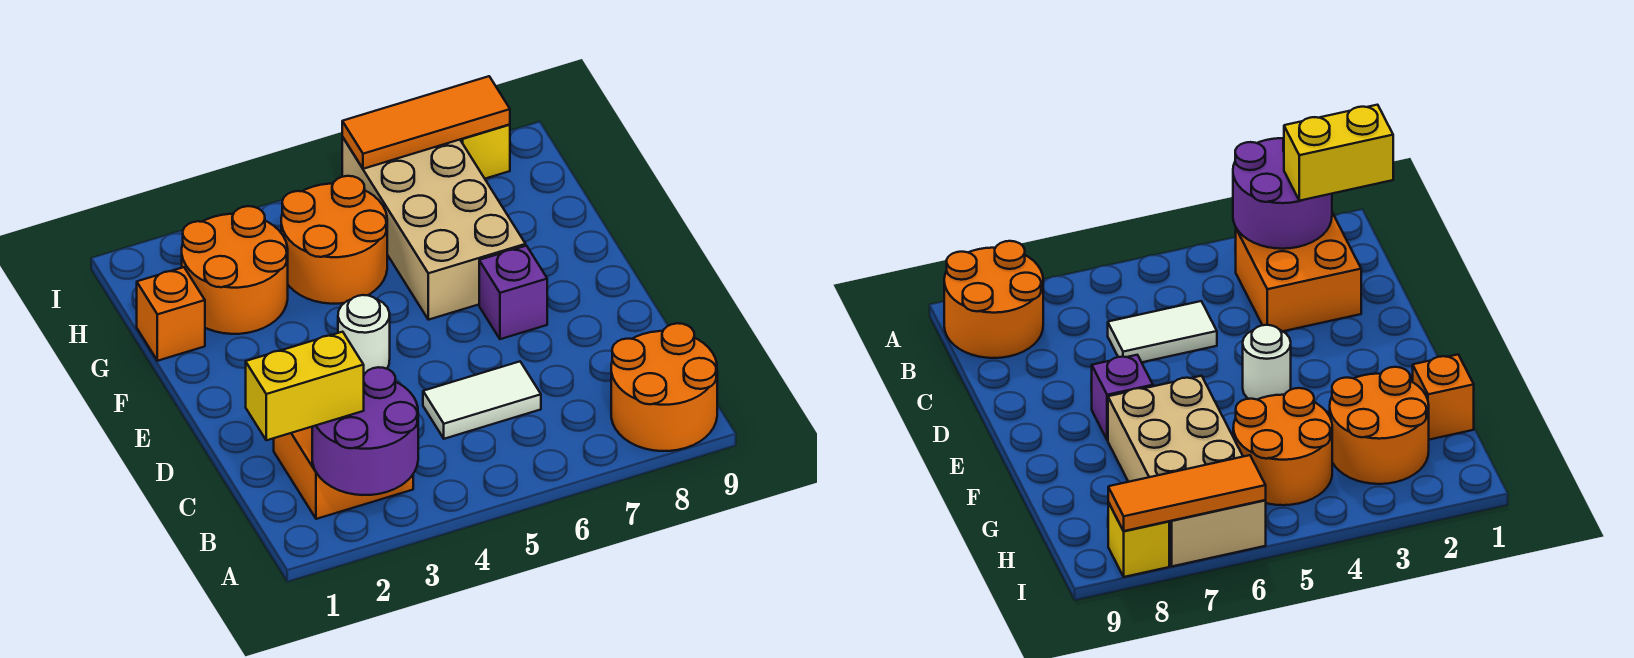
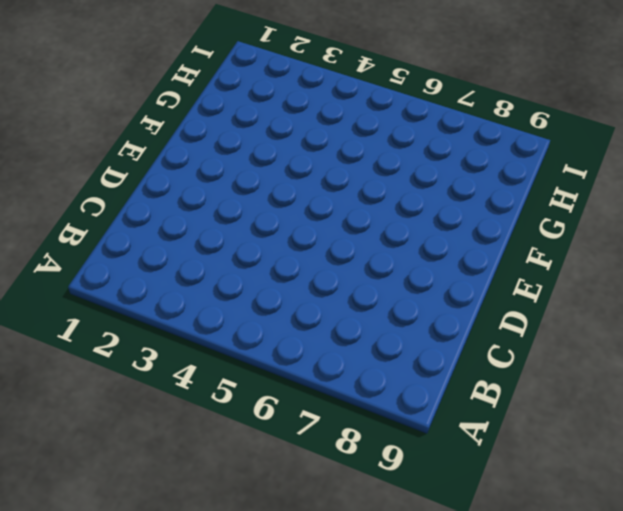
none -> orange 2x2 round brick [611,323,717,451]
none -> orange 2x2 brick [274,427,413,519]
none -> white 1x2 tile [423,362,541,439]

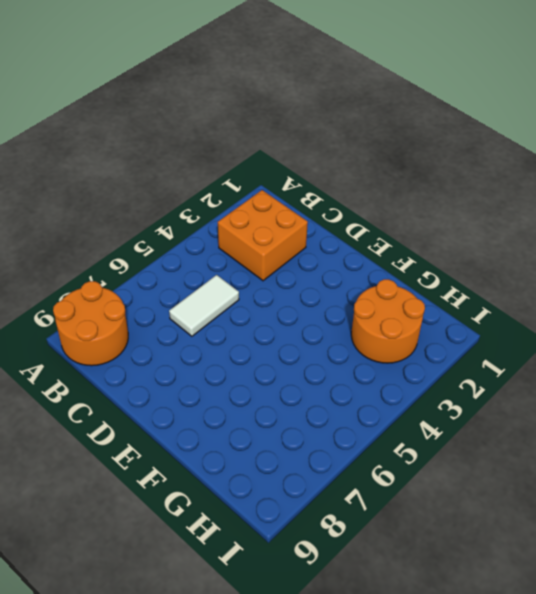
none -> white 1x1 round brick [338,295,390,374]
none -> purple 1x1 brick [479,246,547,339]
none -> tan 2x4 brick [342,137,526,320]

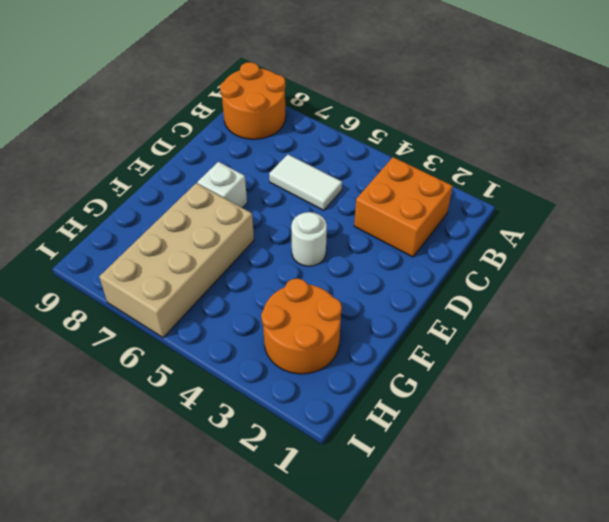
white 1x1 brick [197,162,247,208] -> purple 1x1 brick [479,246,547,339]
none -> orange 1x1 brick [137,267,205,361]
none -> orange 2x2 round brick [281,176,387,304]
none -> yellow 1x1 brick [460,124,510,179]

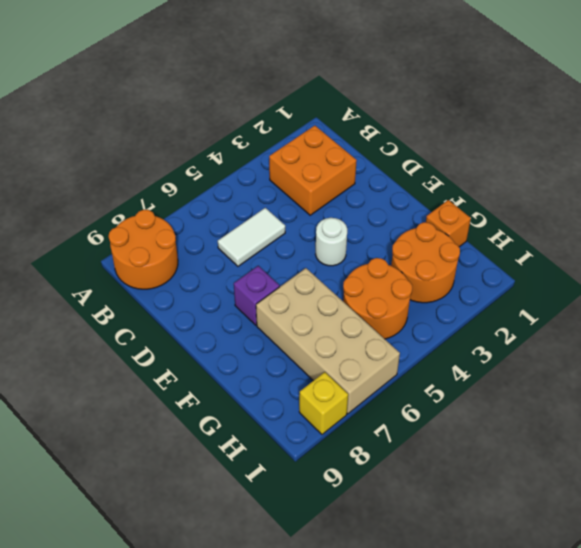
none -> purple 2x2 round brick [312,367,418,495]
none -> orange 1x3 tile [342,76,510,169]
none -> yellow 1x2 brick [246,332,364,440]

